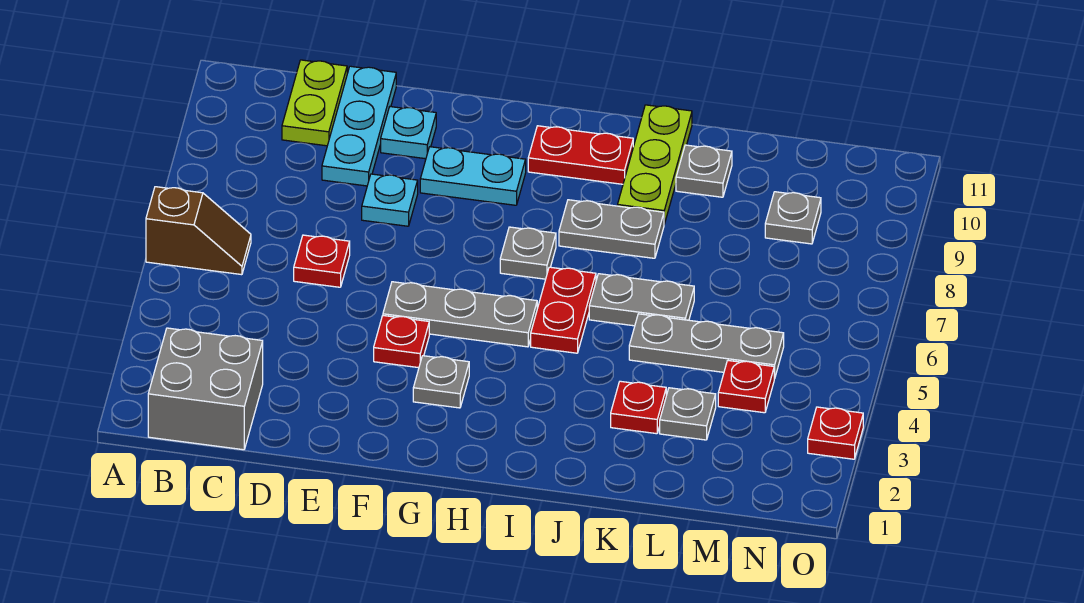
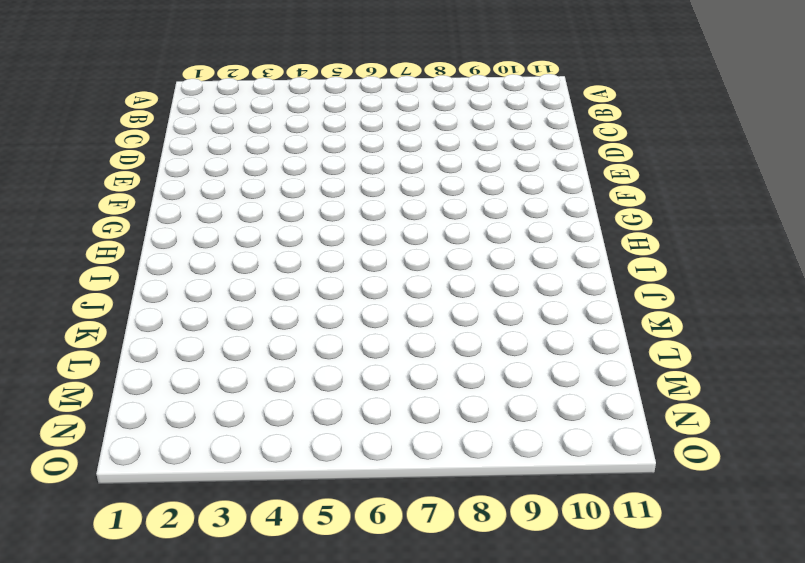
none -> brown 1x2 slope [146,187,251,275]
none -> grey 2x2 brick [148,328,263,450]
none -> lime 1x2 plate [282,60,347,146]

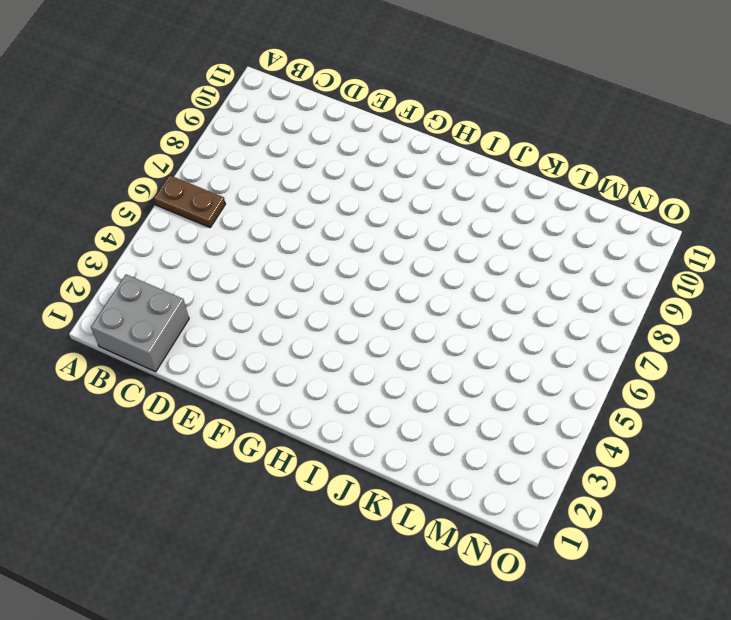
brown 1x2 plate [154,175,225,227] -> brown 1x2 slope [146,187,251,275]
none -> lime 1x2 plate [282,60,347,146]
none -> red 1x1 plate [294,235,350,287]
none -> cyan 1x3 plate [322,66,396,186]

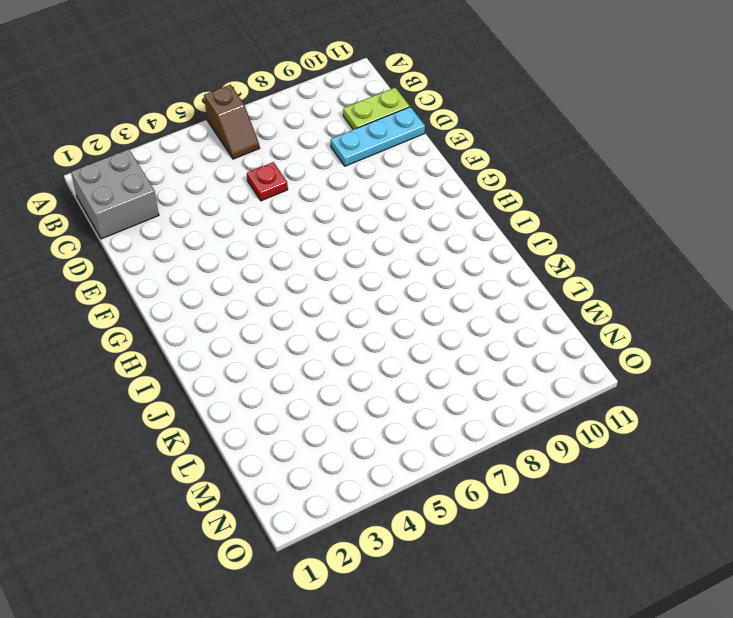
none -> cyan 1x1 plate [362,174,418,226]
none -> cyan 1x1 plate [381,107,436,159]
none -> red 1x1 plate [374,316,429,368]

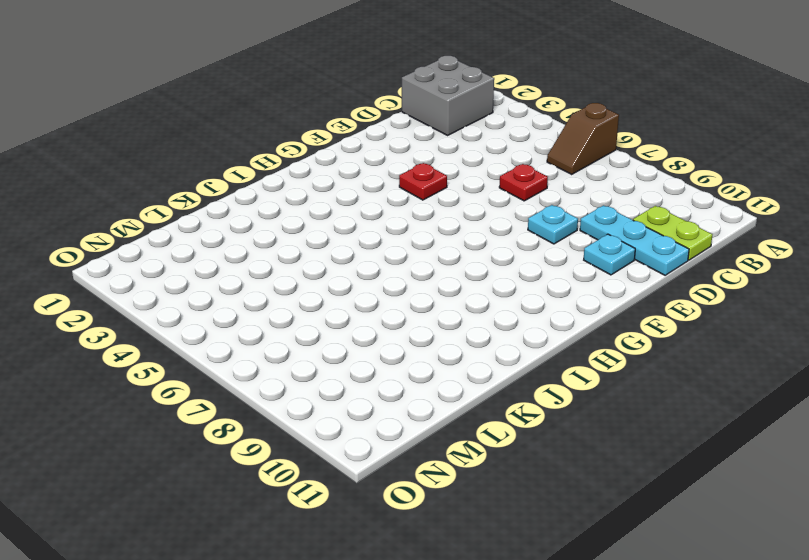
none -> grey 1x3 plate [383,282,537,347]
none -> cyan 1x2 plate [420,147,526,205]
none -> grey 1x1 plate [413,356,469,408]

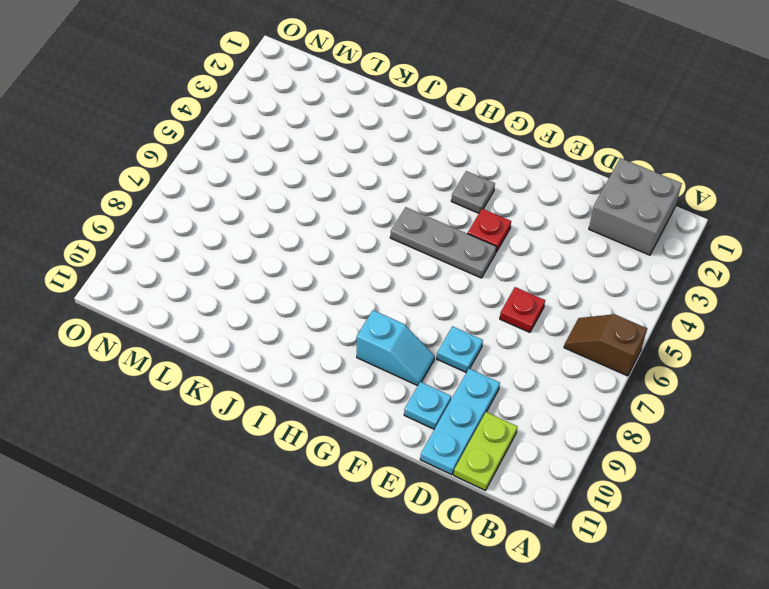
cyan 1x2 slope [357,310,435,386] -> cyan 1x2 plate [420,147,526,205]
none -> grey 1x1 plate [500,227,556,279]
none -> red 1x2 plate [528,126,633,184]
none -> red 1x2 plate [531,267,596,353]

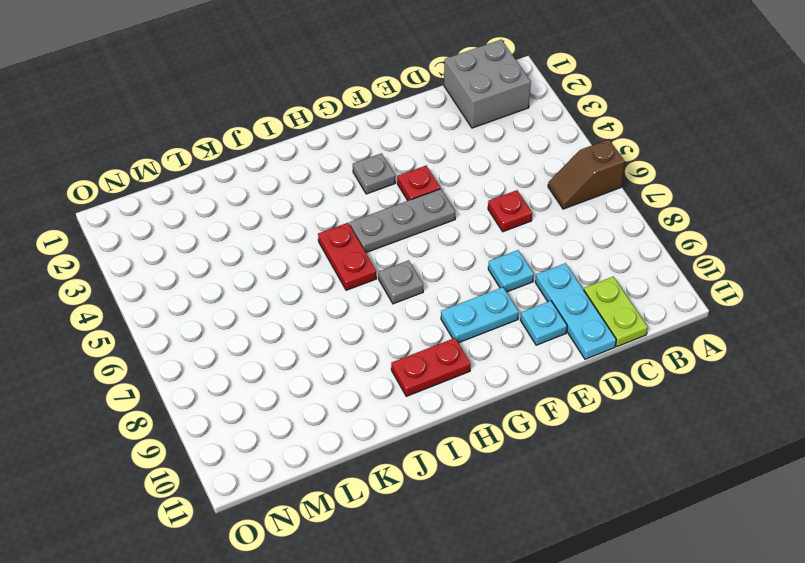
none -> grey 1x2 plate [559,200,664,258]
none -> grey 1x2 plate [589,274,694,326]
none -> lime 1x3 plate [618,105,692,224]

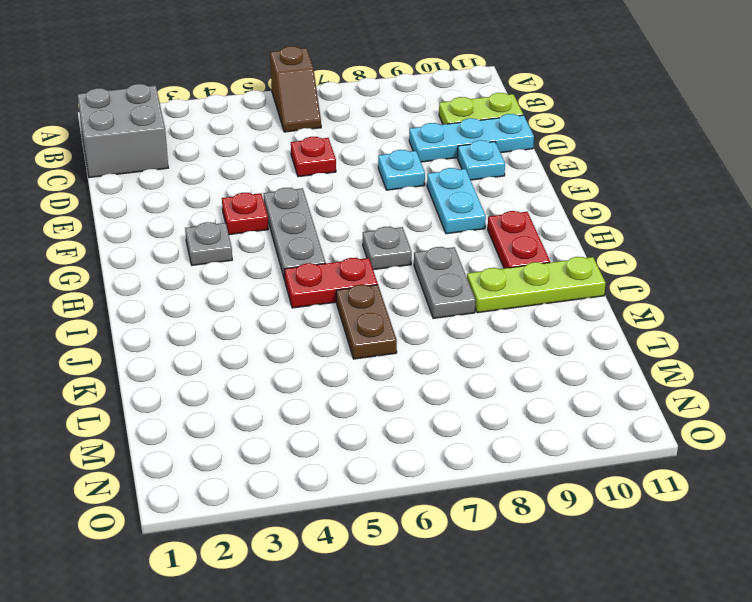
brown 1x2 plate [336,285,397,359] -> grey 1x2 plate [589,274,694,326]
none -> red 1x1 plate [611,381,666,434]
none -> grey 1x3 plate [629,314,784,379]
none -> grey 1x1 plate [676,145,732,197]

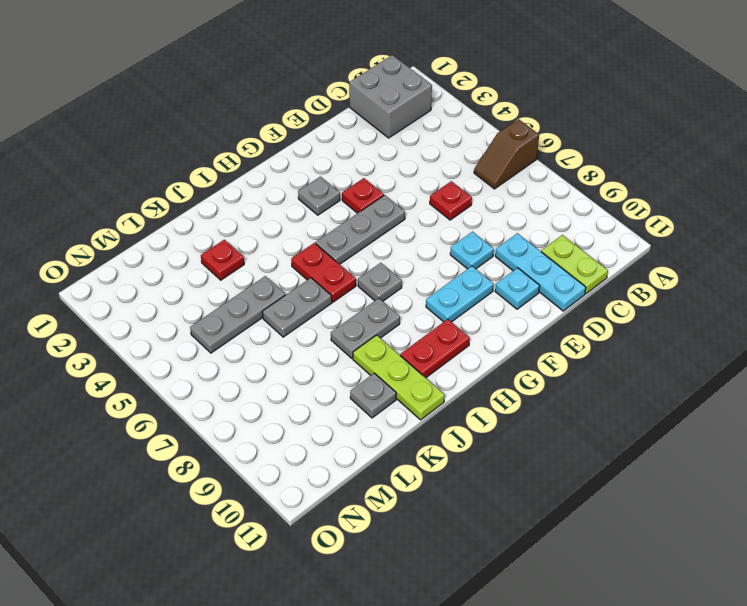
none -> grey 1x1 plate [660,388,716,440]
none -> red 1x1 plate [718,361,774,413]
none -> grey 1x1 plate [765,192,821,244]

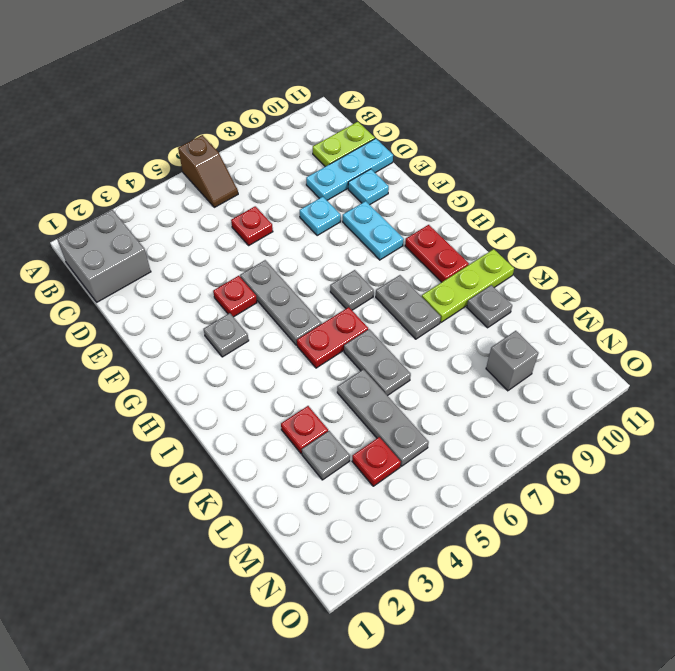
grey 1x1 brick [486,331,538,391] -> grey 1x1 plate [765,192,821,244]
none -> red 1x1 plate [808,407,863,459]

